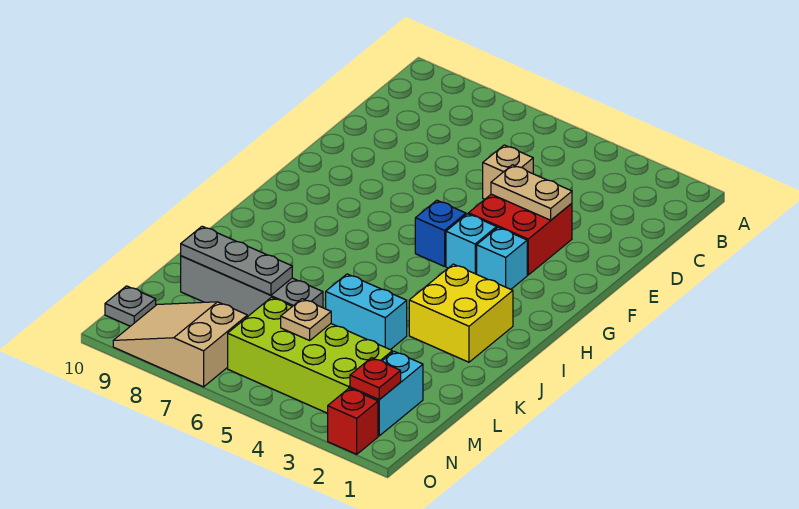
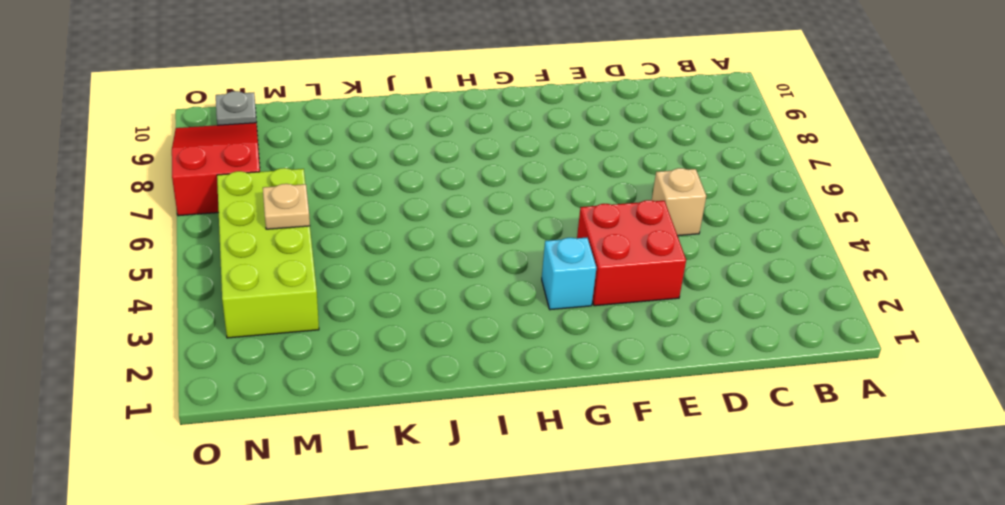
red 2x3 slope [172,123,260,216] -> tan 2x3 slope [113,302,247,387]
none -> cyan 1x1 brick [446,214,497,274]
none -> blue 1x1 brick [415,200,466,266]
none -> yellow 2x2 brick [409,264,513,362]

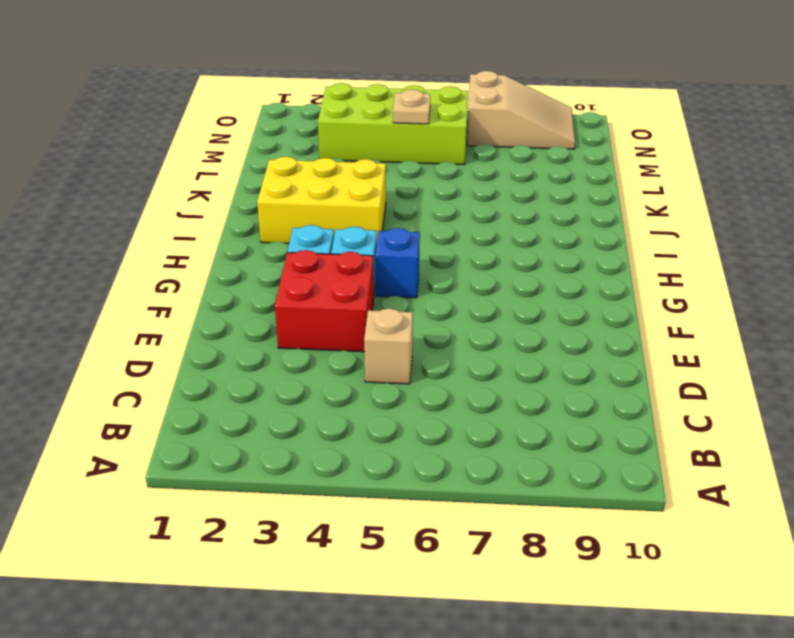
yellow 2x3 brick [257,157,386,243] -> yellow 2x2 brick [409,264,513,362]
none -> cyan 1x2 brick [326,274,407,350]
none -> grey 1x4 brick [181,256,323,317]
none -> cyan 1x2 brick [350,352,423,436]

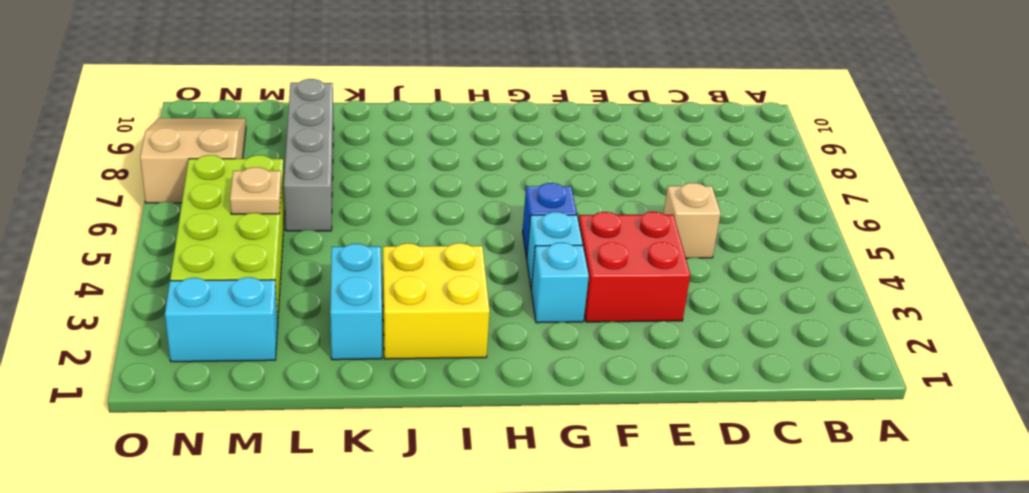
cyan 1x2 brick [330,244,382,360] -> cyan 1x2 brick moved to [326,274,407,350]
none -> grey 1x1 plate [105,286,156,326]
none -> red 1x1 brick [328,388,378,454]
none -> tan 1x2 plate [491,165,572,220]

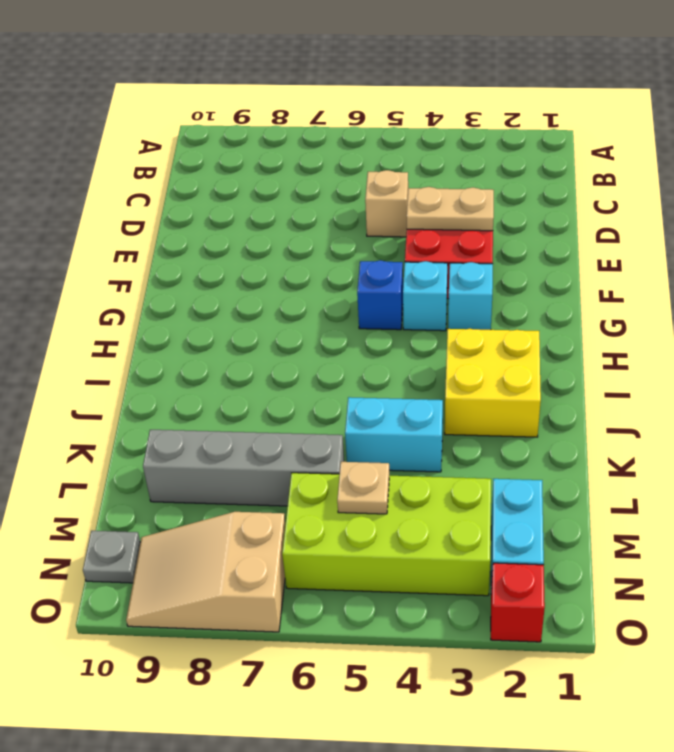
none -> grey 1x3 plate [181,226,292,295]
none -> red 1x1 plate [350,358,401,400]

